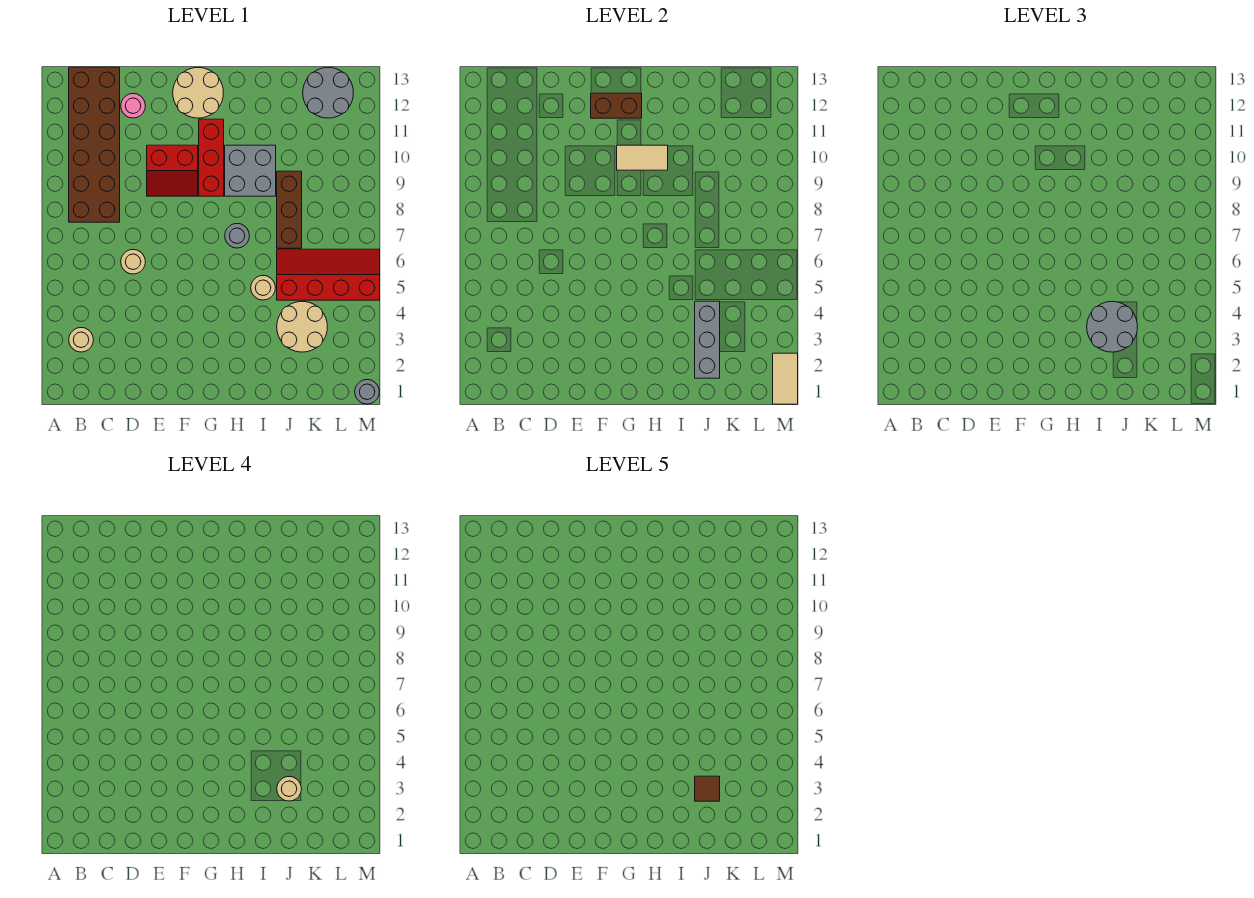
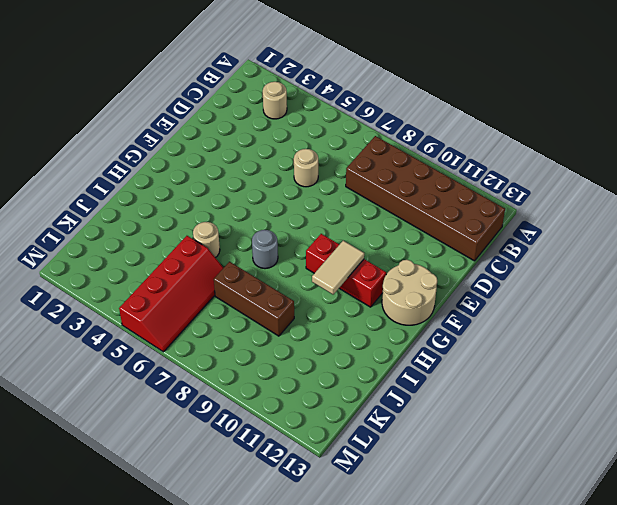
none -> pink 1x1 round brick [121,94,145,118]
none -> red 2x2 slope [147,145,198,196]
none -> grey 2x2 brick [225,145,276,196]

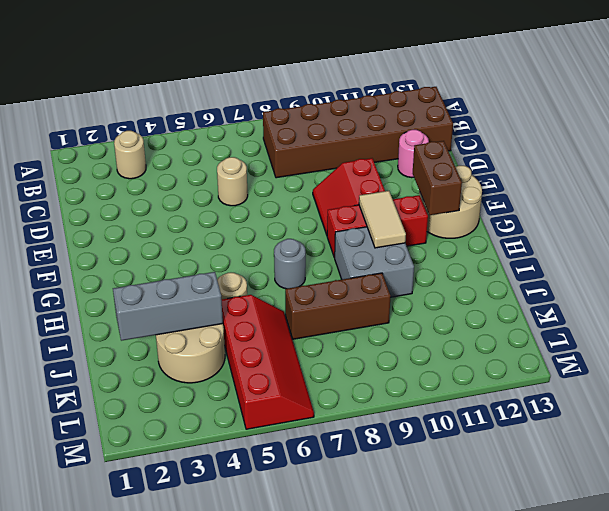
none -> grey 2x2 round brick [303,67,353,118]
none -> grey 1x1 round brick [355,380,379,404]
none -> tan 1x2 tile [773,353,798,404]

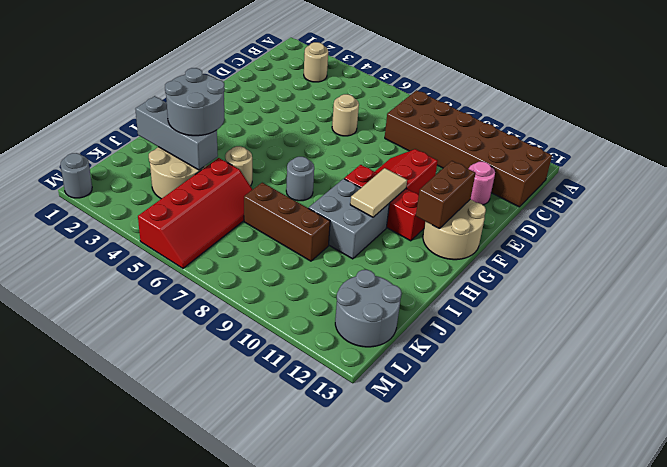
none -> tan 1x2 tile [773,353,798,404]
none -> tan 1x1 round brick [277,777,301,801]
none -> brown 1x1 tile [695,776,720,801]

